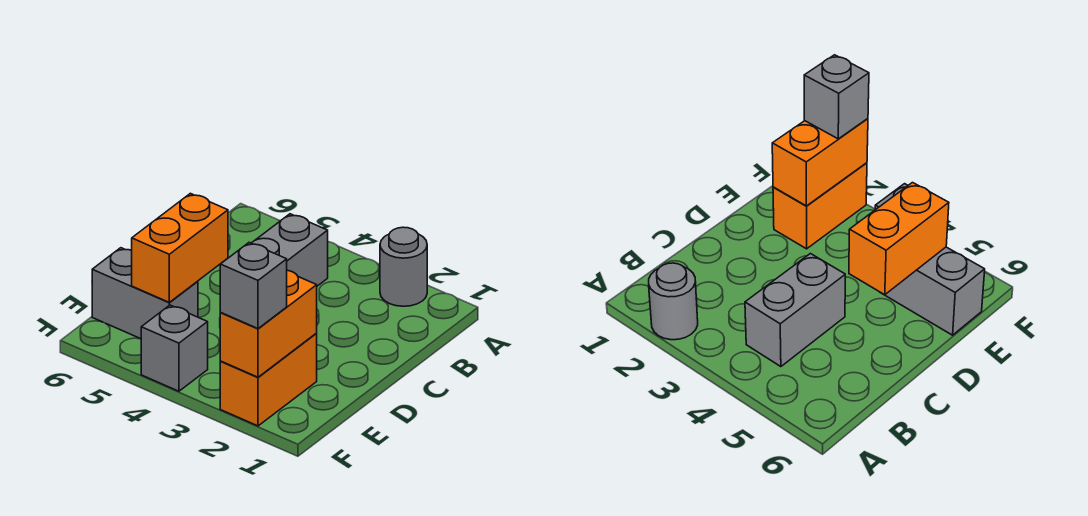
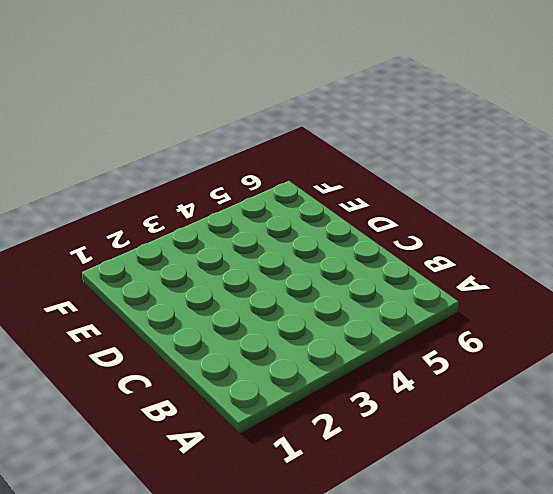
none -> grey 1x1 round brick [380,227,427,306]
none -> grey 1x2 brick [252,214,328,286]

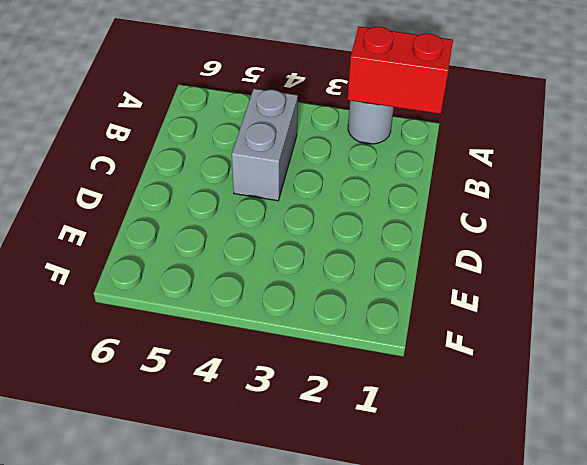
red 1x2 brick [348,26,453,114] -> none
none -> orange 1x2 brick [220,334,317,426]
none -> grey 1x2 brick [92,248,198,339]

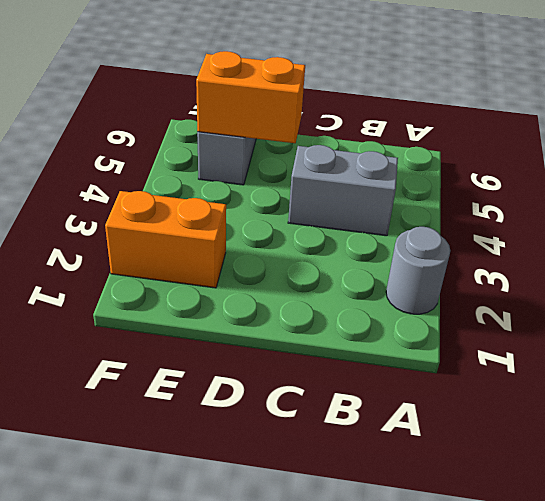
none -> grey 1x1 brick [141,305,208,391]
none -> orange 1x2 brick [220,270,317,377]

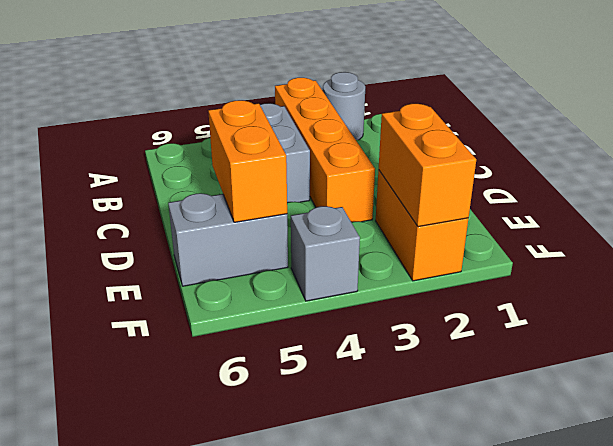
orange 1x4 brick [275,78,375,222] -> none
none -> grey 1x1 brick [220,243,287,328]

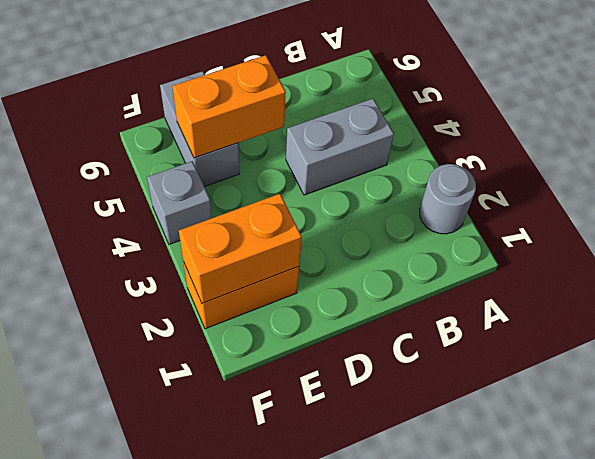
none -> grey 1x1 brick [220,243,287,328]

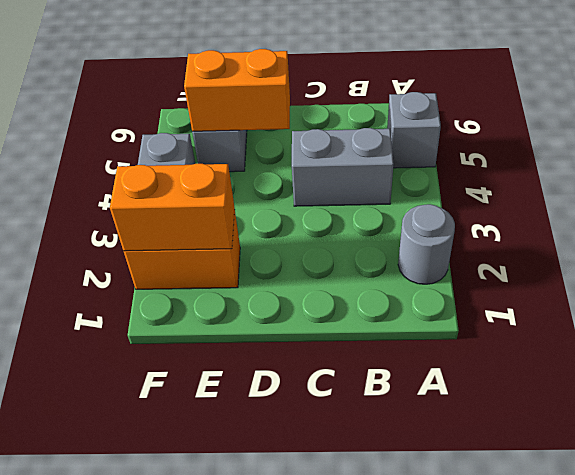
grey 1x1 brick [387,92,441,168] -> grey 1x1 brick moved to [220,243,287,328]

